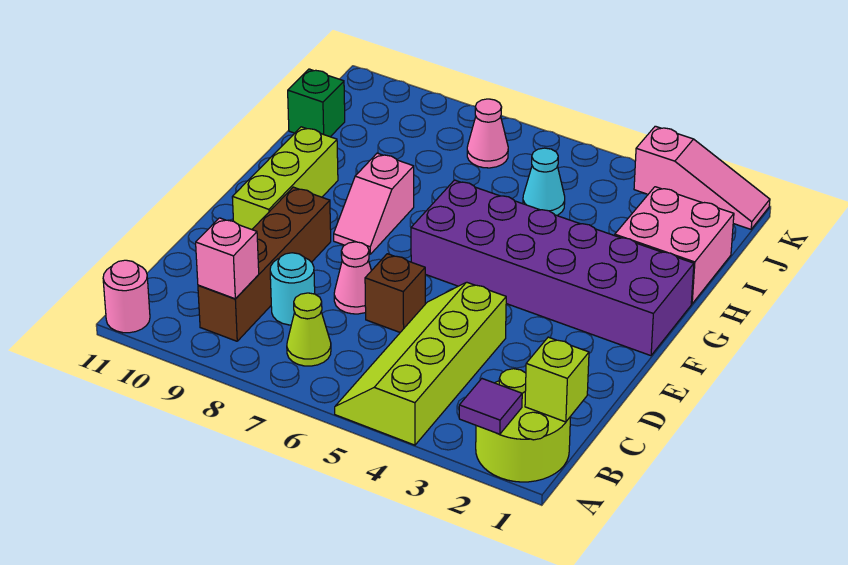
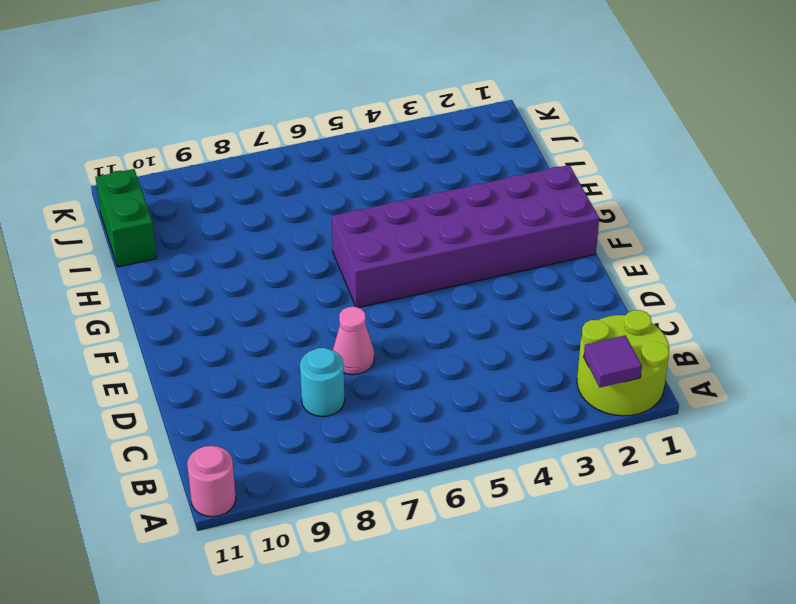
green 1x2 brick [95,169,157,267] -> green 1x1 brick [288,69,345,137]
none -> lime 2x4 slope [335,282,506,445]
none -> lime 1x1 cone [287,293,331,366]
none -> brown 1x4 brick [198,187,331,341]

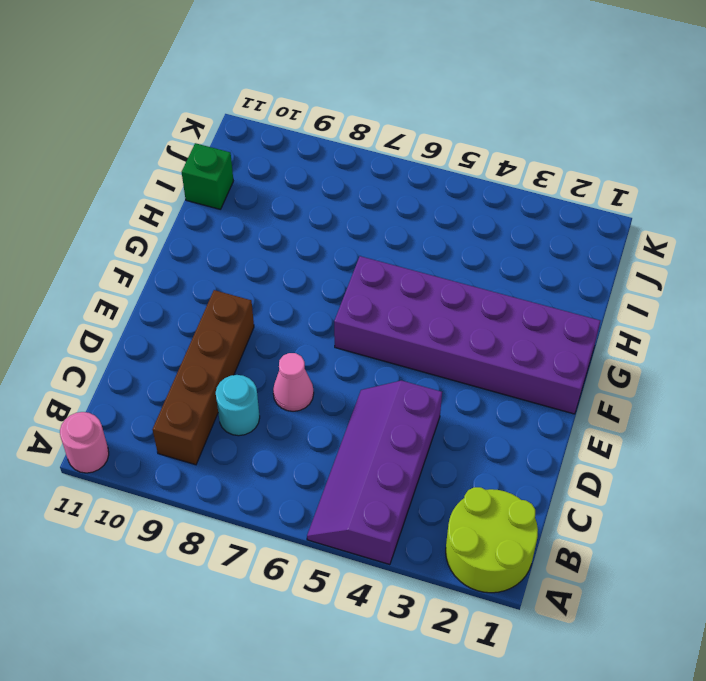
purple 2x4 slope [307,381,442,565] -> lime 2x4 slope [335,282,506,445]
none -> lime 1x1 cone [287,293,331,366]
none -> brown 1x1 brick [365,254,425,332]
none -> lime 1x3 brick [232,127,338,229]

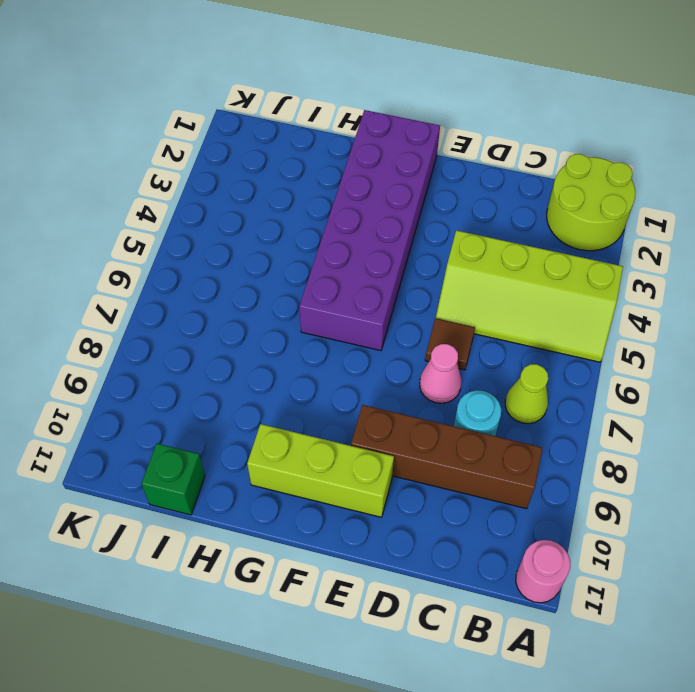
brown 1x1 tile [425,318,475,370] -> brown 1x1 brick [365,254,425,332]
none -> pink 1x2 slope [334,153,414,254]
none -> pink 2x2 brick [615,187,734,304]
none -> cyan 1x1 cone [523,148,565,215]

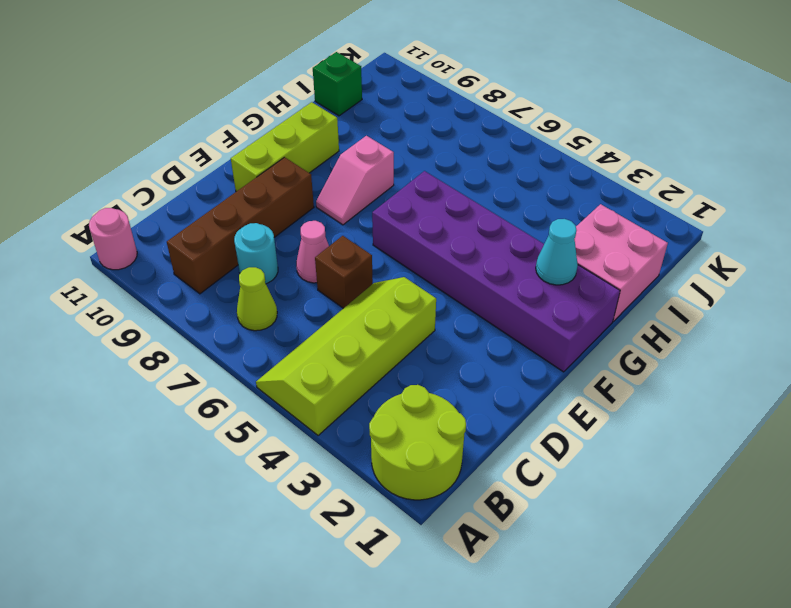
cyan 1x1 cone [536,219,578,285] -> cyan 1x1 cone moved to [523,148,565,215]
none -> pink 1x1 cone [467,99,508,168]
none -> pink 1x3 slope [634,126,770,229]
none -> purple 1x1 tile [459,379,522,434]

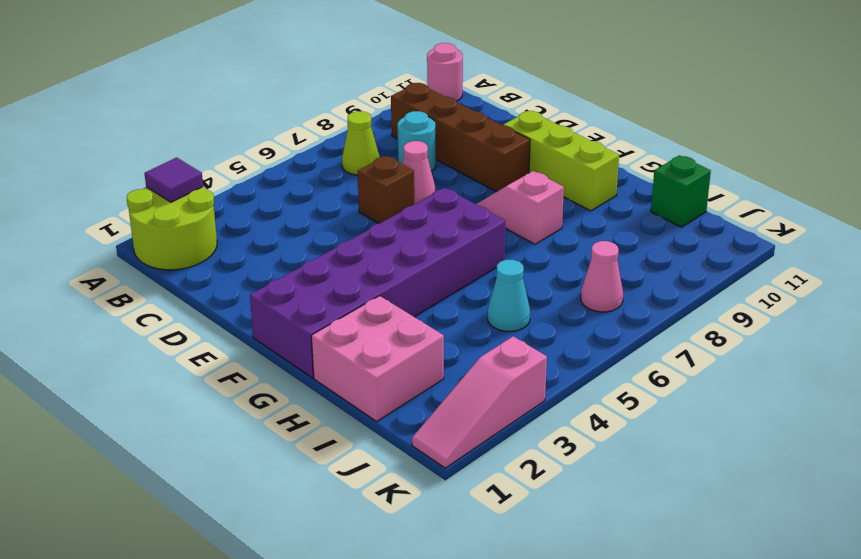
none -> lime 2x4 slope [335,282,506,445]
none -> lime 1x1 brick [525,337,589,422]
none -> pink 1x1 brick [196,218,259,299]

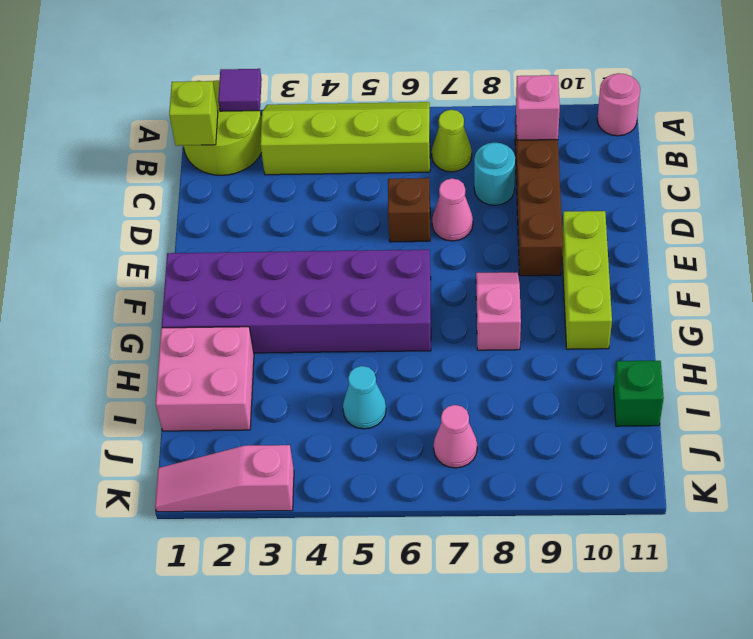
lime 2x4 slope [260,102,430,175] -> lime 2x4 slope turned to [335,282,506,445]

